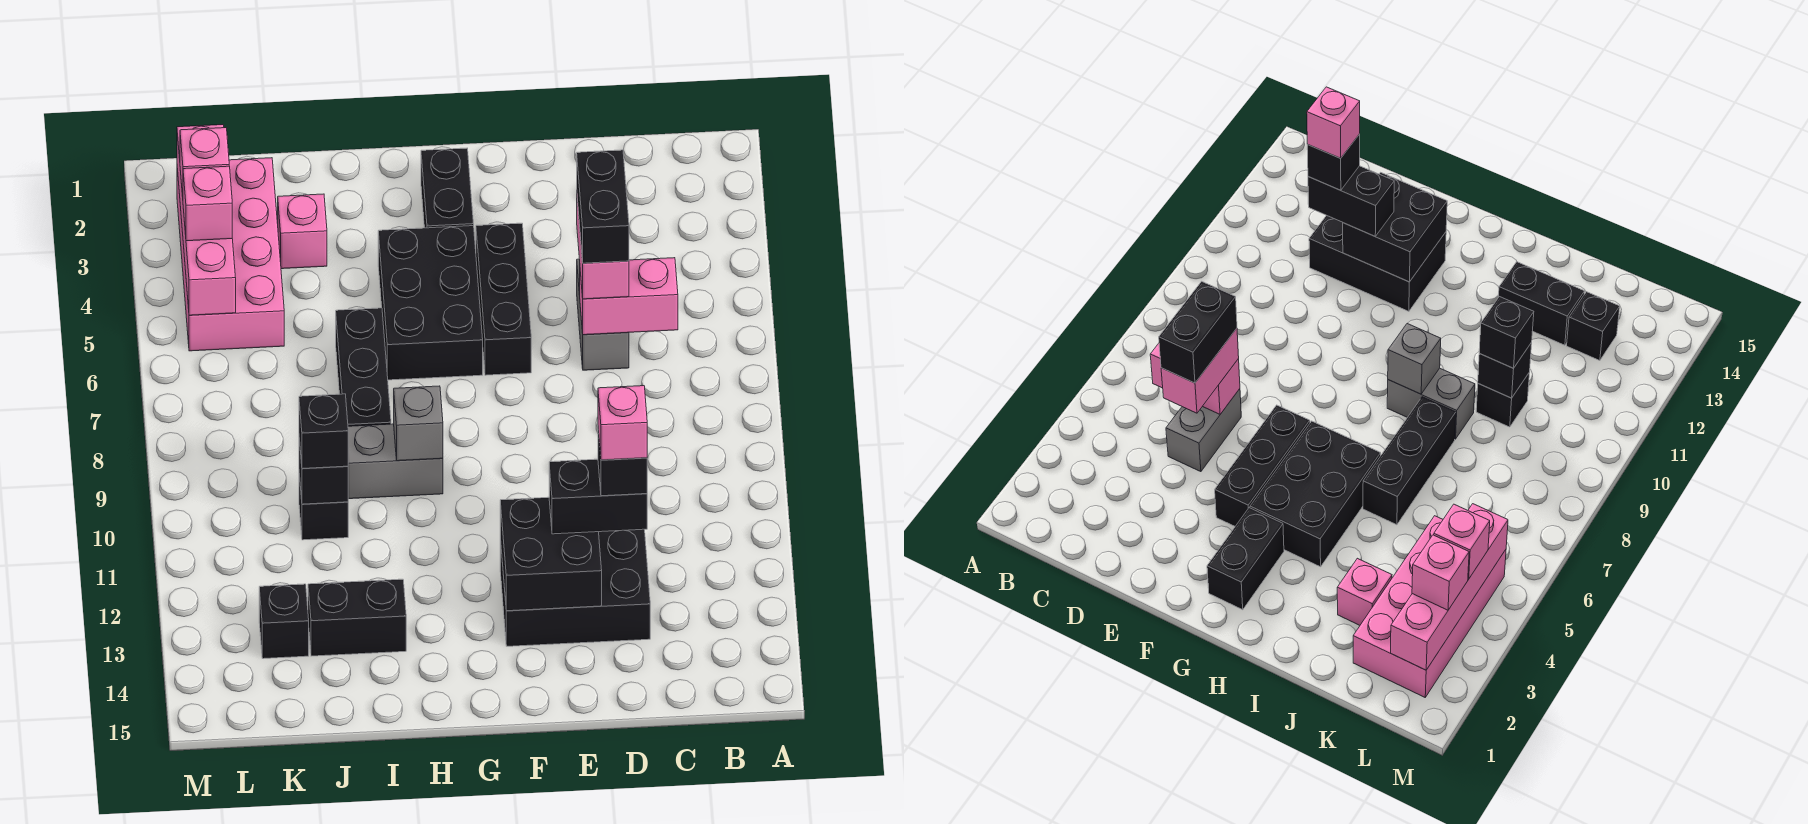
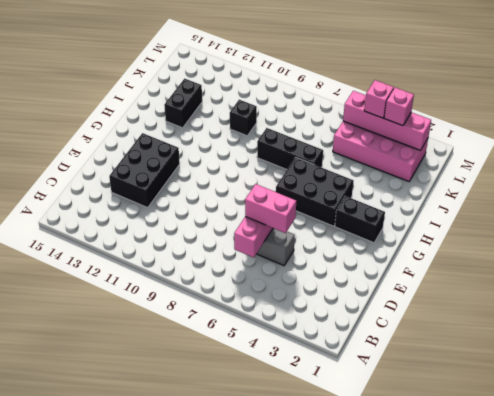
none -> black 1x3 brick [476,223,531,375]
none -> grey 1x2 brick [348,424,443,499]
none -> pink 1x1 brick [278,194,327,269]

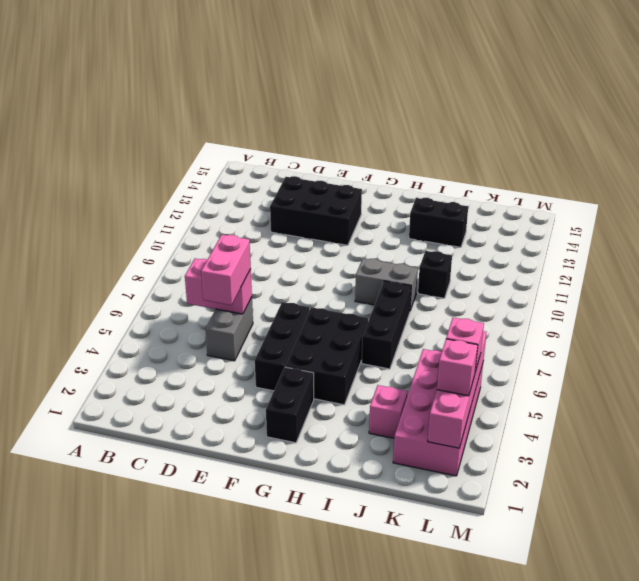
none -> black 1x1 brick [259,584,309,659]
none -> black 2x2 brick [500,497,602,611]
none -> grey 1x1 brick [394,386,443,461]

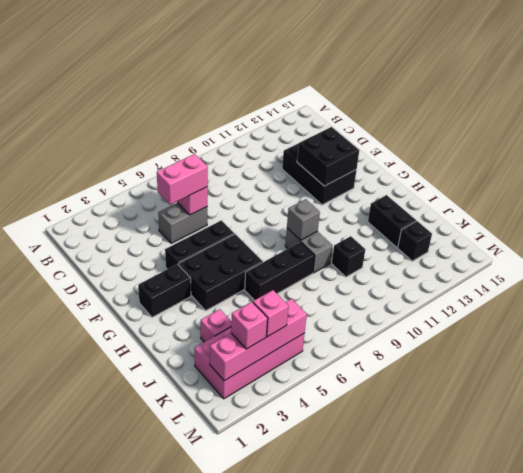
none -> black 1x1 brick [299,438,348,504]
none -> black 1x2 brick [549,459,647,534]
none -> black 1x1 brick [299,394,348,469]

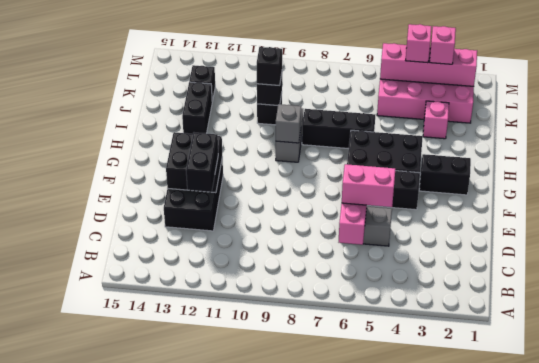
none -> black 1x2 brick [577,150,629,263]
none -> black 1x1 brick [598,430,647,496]
none -> pink 1x1 brick [598,386,647,460]

